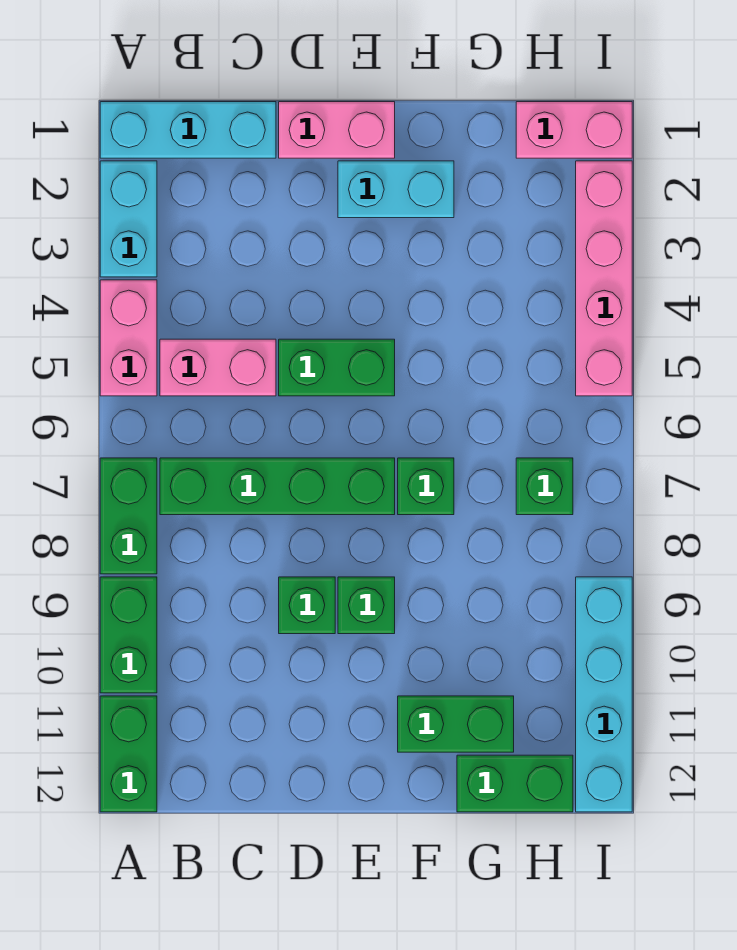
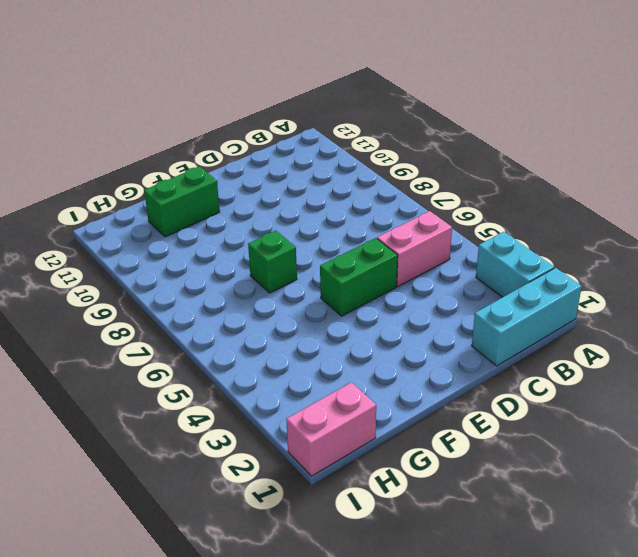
none -> pink 1x2 brick [100,280,157,396]
none -> green 1x2 brick [100,458,157,574]
none -> green 1x2 brick [100,577,157,693]

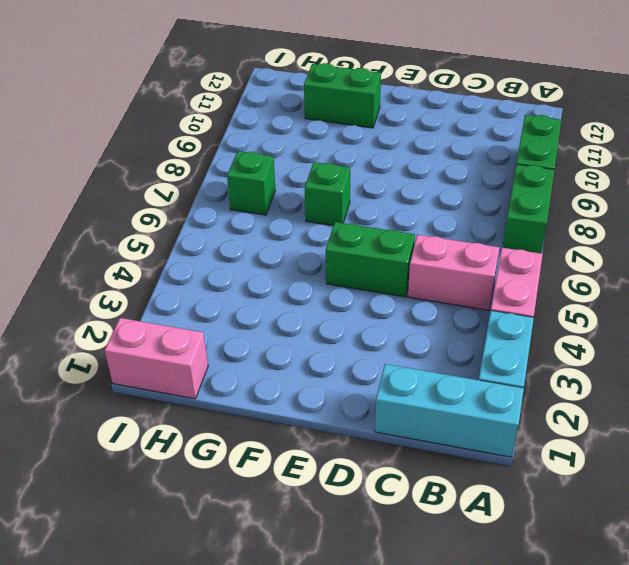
none -> green 1x2 brick [100,696,157,812]
none -> green 1x4 brick [160,458,395,515]
none -> pink 1x2 brick [279,102,395,158]

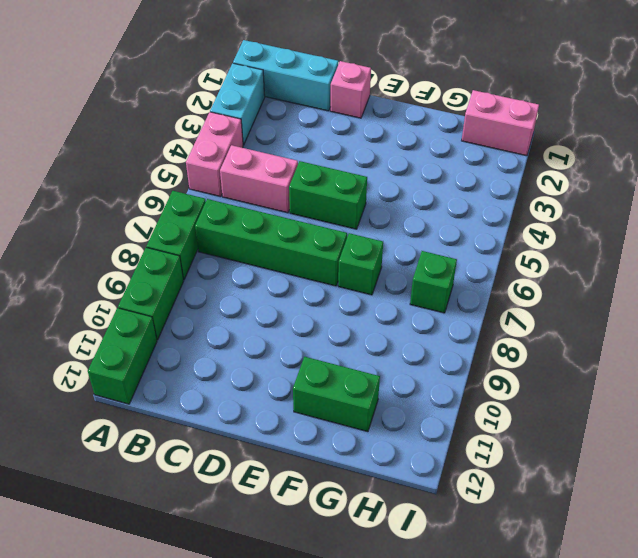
pink 1x1 brick [330,61,371,118] -> pink 1x2 brick [279,102,395,158]
none -> green 1x1 brick [279,577,335,634]
none -> cyan 1x2 brick [338,161,454,218]
none -> green 1x1 brick [338,577,395,634]

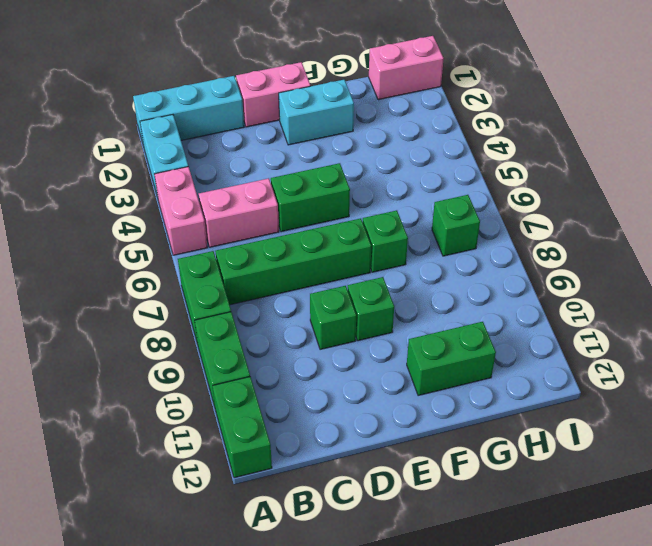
none -> green 1x2 brick [457,755,573,812]
none -> pink 1x4 brick [576,161,632,396]
none -> cyan 1x4 brick [576,577,632,812]

